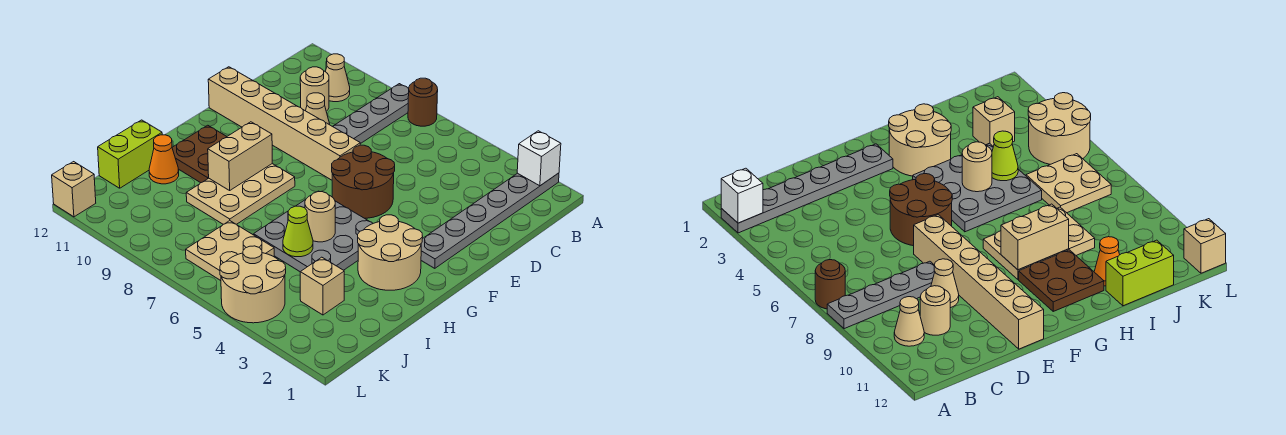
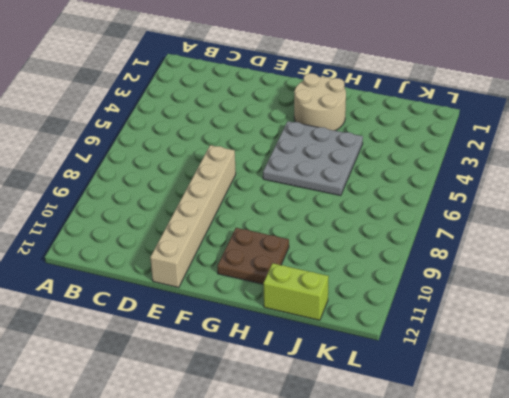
none -> grey 1x6 plate [421,173,559,268]
none -> brown 1x1 round brick [408,78,438,126]
none -> grey 1x4 plate [333,84,409,144]

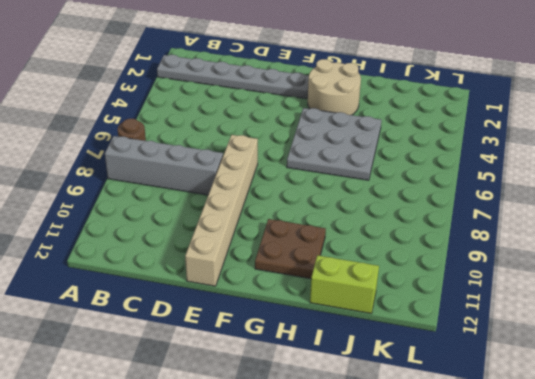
grey 1x4 brick [105,136,223,195] -> grey 1x4 plate [333,84,409,144]
none -> tan 1x1 cone [326,54,350,102]
none -> tan 1x1 round brick [300,67,329,111]
none -> tan 1x1 cone [306,93,330,125]

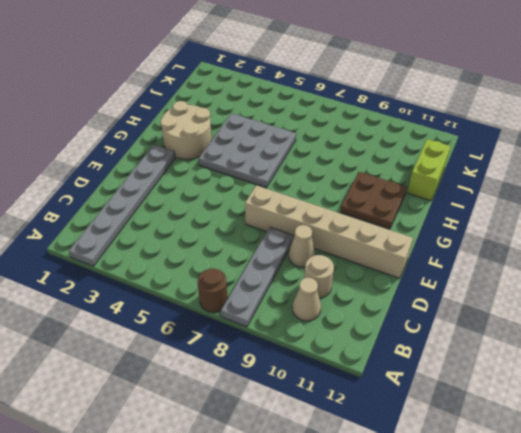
none -> brown 2x2 round brick [332,145,395,218]
none -> tan 2x3 plate [186,164,295,224]
none -> orange 1x1 cone [149,135,179,184]

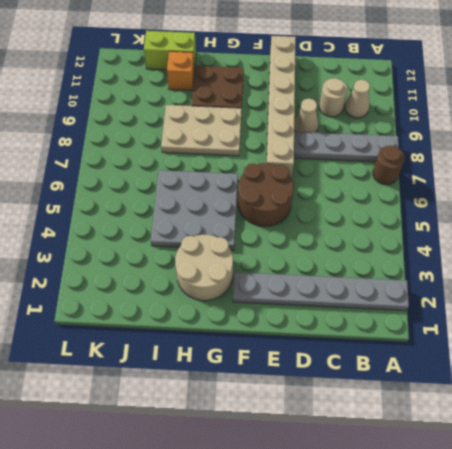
orange 1x1 brick [167,51,194,91] -> orange 1x1 cone [149,135,179,184]
none -> tan 1x1 brick [300,257,344,315]
none -> tan 2x2 plate [186,221,274,281]
none -> tan 2x2 round brick [220,246,286,323]

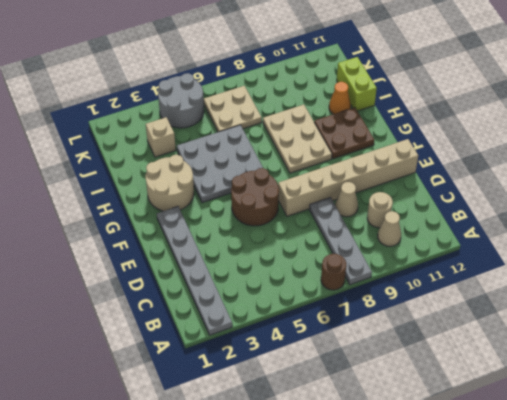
grey 2x2 round brick [158,73,204,128] -> tan 2x2 round brick [220,246,286,323]
none -> tan 1x1 brick [52,162,96,217]
none -> white 1x1 brick [517,131,561,186]
none -> tan 1x2 brick [208,122,272,190]

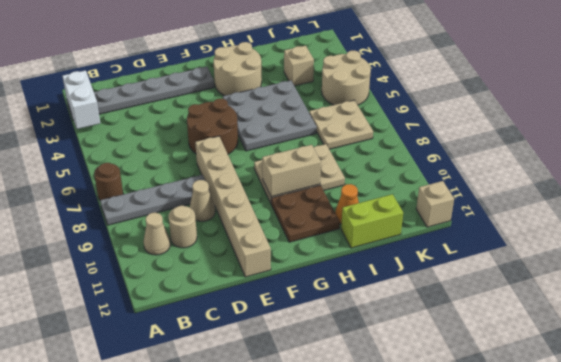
white 1x2 brick [63,70,100,129] -> white 1x1 brick [517,131,561,186]
none -> tan 1x1 round brick [305,192,335,242]
none -> lime 1x1 cone [283,206,313,257]

